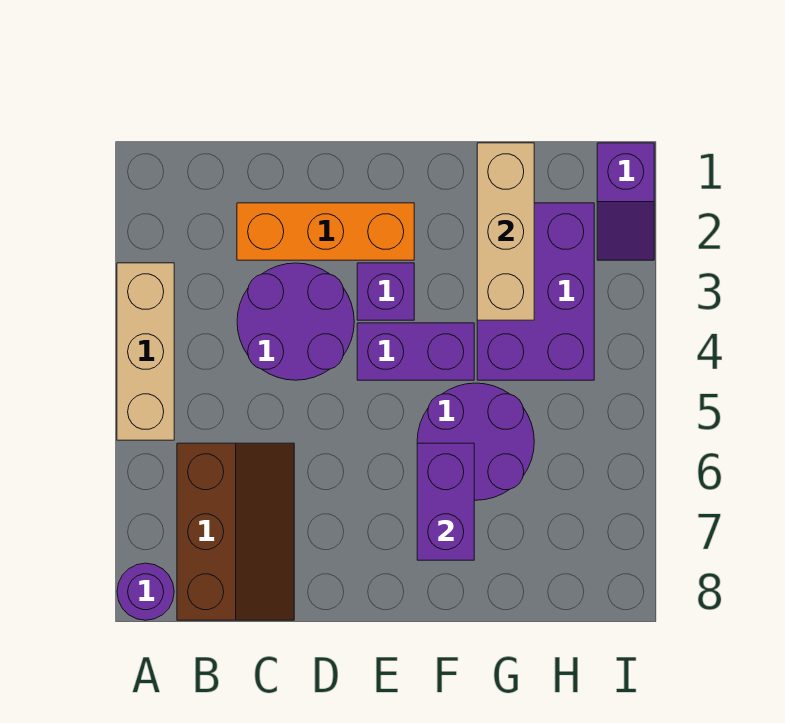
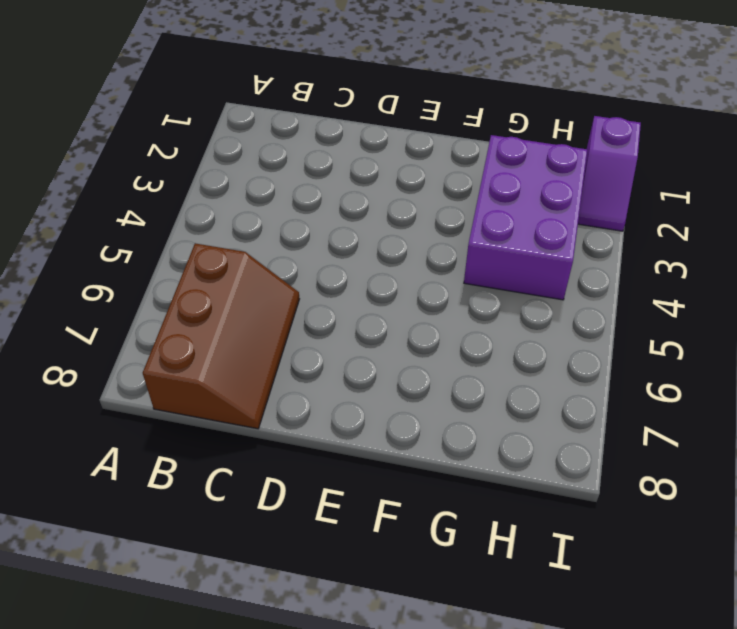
none -> tan 1x3 brick [117,263,174,440]
none -> purple 1x1 round brick [117,563,174,620]
none -> orange 1x3 brick [237,203,414,260]

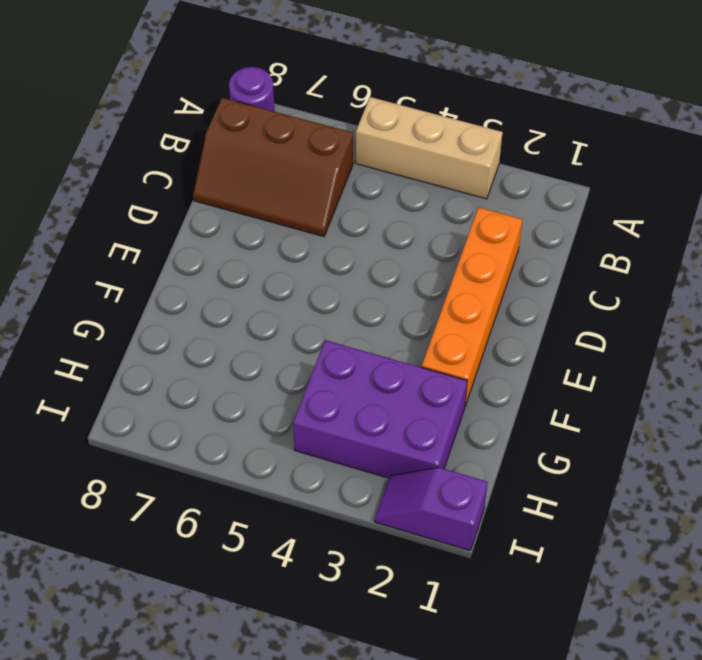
orange 1x4 brick [422,207,522,406] -> orange 1x3 brick [237,203,414,260]
none -> purple 2x2 round brick [237,263,354,380]
none -> purple 1x1 brick [357,263,414,320]
none -> purple 1x2 brick [357,323,474,380]

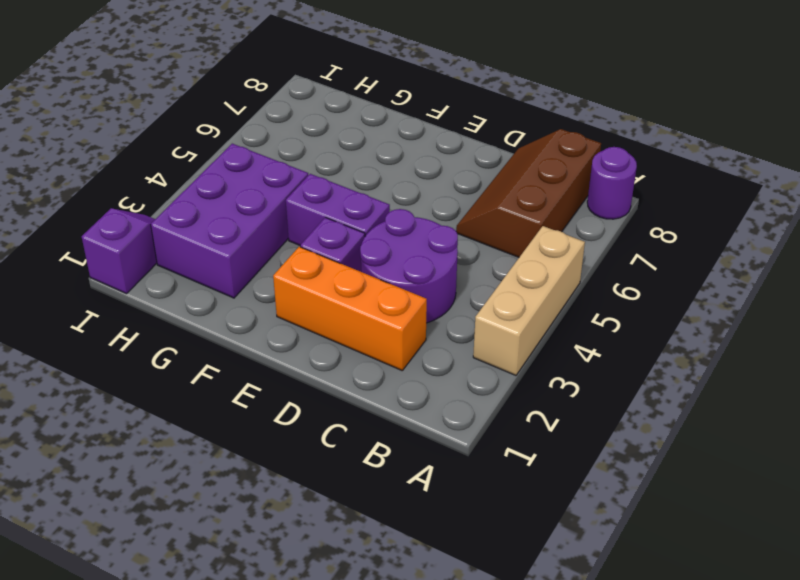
none -> purple 2x2 round brick [417,383,534,500]
none -> purple 1x2 brick [417,443,474,560]
none -> tan 1x3 brick [477,143,534,320]

